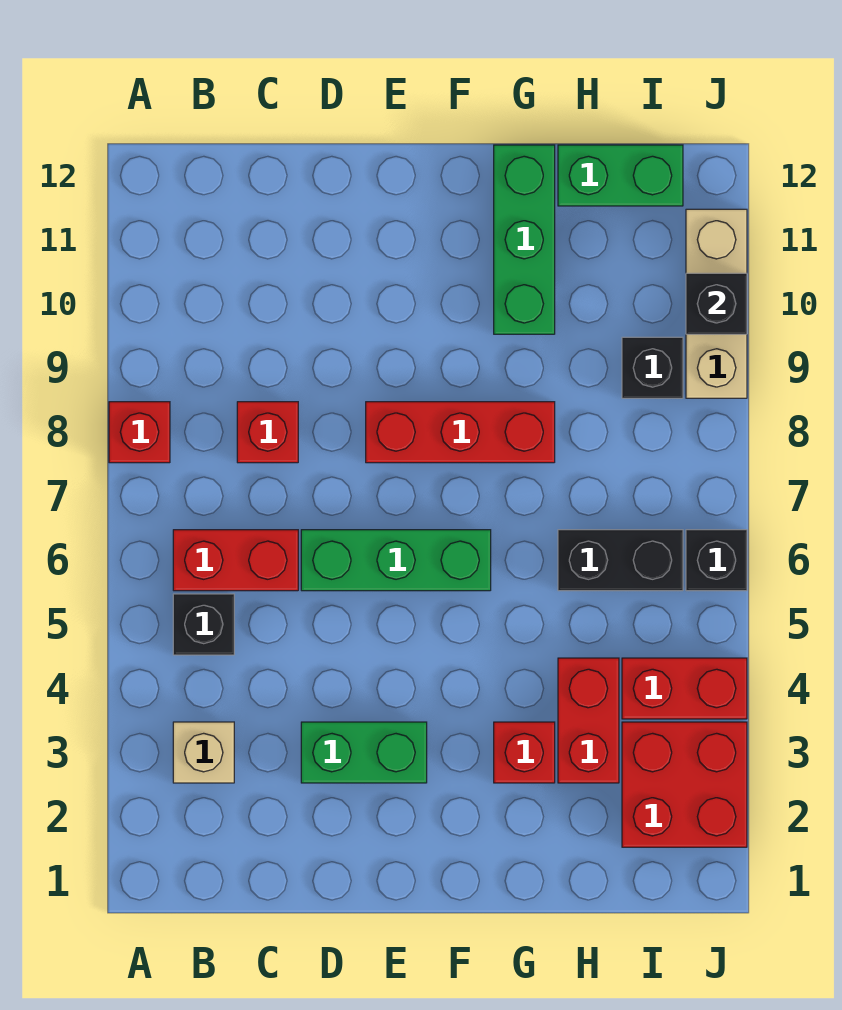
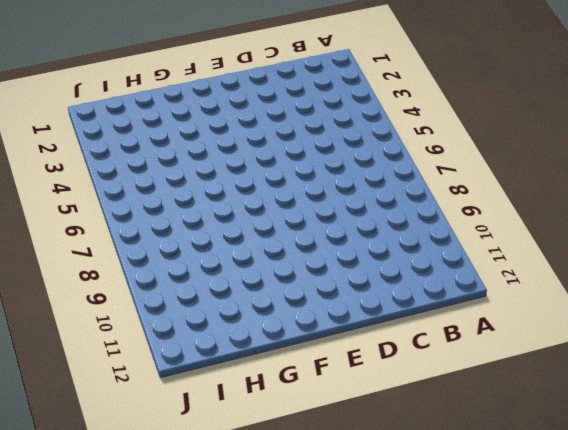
none -> red 1x1 brick [109,402,170,463]
none -> tan 1x1 brick [173,722,234,783]
none -> black 1x1 brick [173,594,234,655]

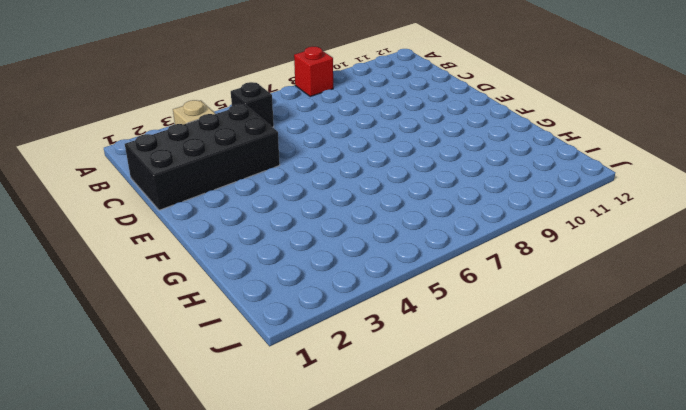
black 2x4 brick [125,104,280,210] -> green 1x2 brick [301,722,427,783]
none -> red 1x2 brick [173,530,298,591]
none -> red 1x1 brick [237,402,298,463]
none -> green 1x3 brick [301,530,491,591]

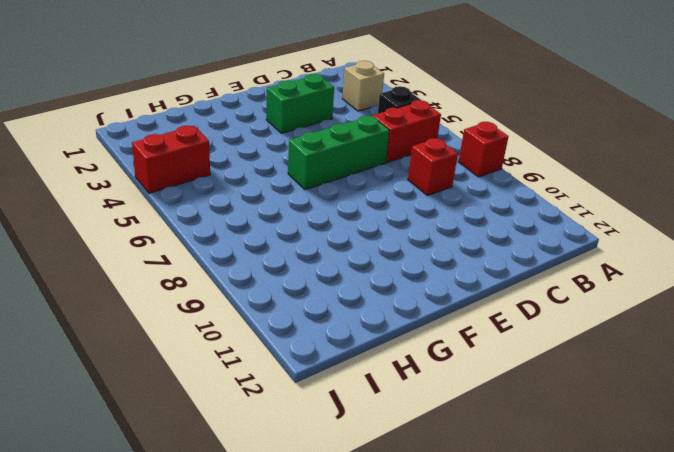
none -> red 1x3 brick [366,402,555,463]
none -> red 1x1 brick [494,722,555,783]
none -> green 1x3 brick [494,145,555,334]

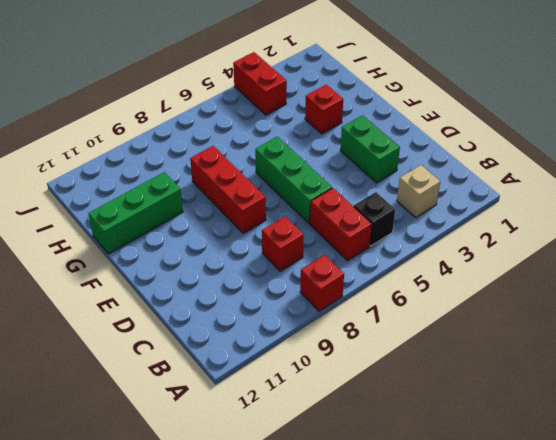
none -> red 1x2 brick [558,658,619,783]
none -> black 1x2 brick [558,530,683,591]
none -> green 1x2 brick [558,145,683,206]

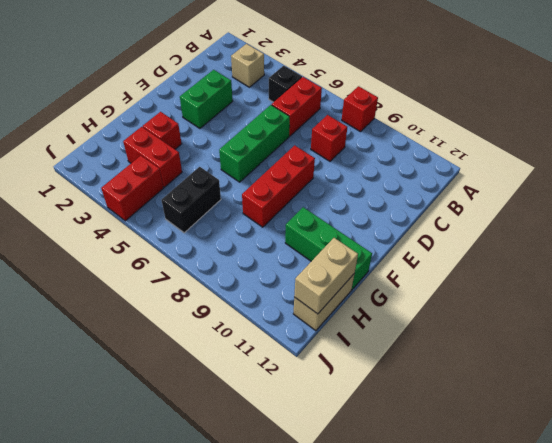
tan 1x2 brick [293,274,354,331] -> green 1x2 brick [558,145,683,206]
tan 1x2 brick [294,238,358,314] -> none
none -> red 2x2 brick [622,722,747,847]
none -> black 1x1 brick [622,337,683,398]
none -> black 1x1 brick [686,530,747,591]

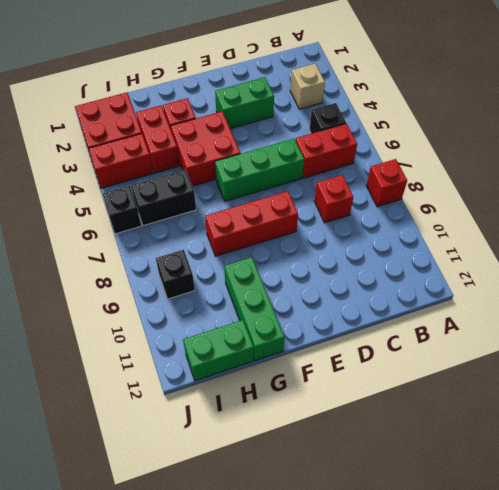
red 2x2 brick [171,111,240,186] -> none
none -> tan 1x3 brick [686,209,747,398]
none -> black 1x1 brick [686,273,747,334]

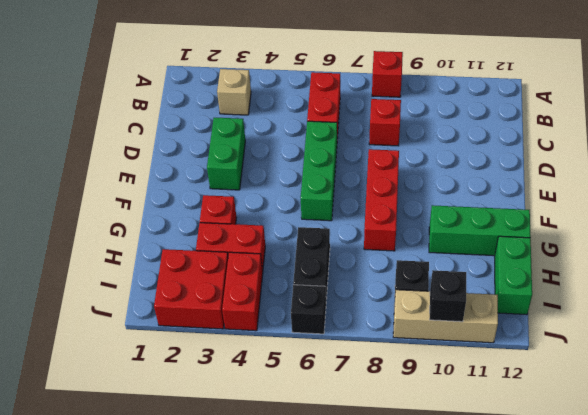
none -> black 1x1 brick [173,594,234,655]

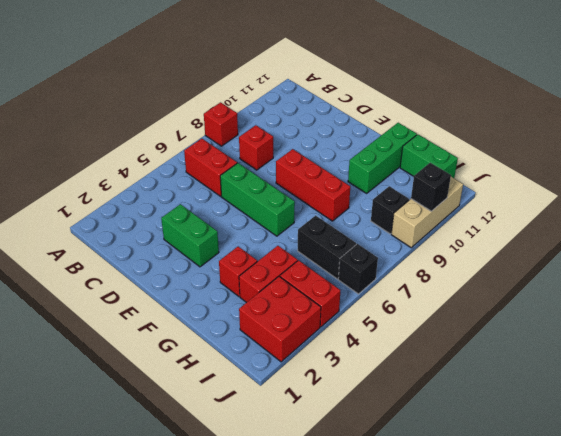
none -> tan 1x1 brick [173,722,234,783]
none -> black 1x1 brick [173,594,234,655]

